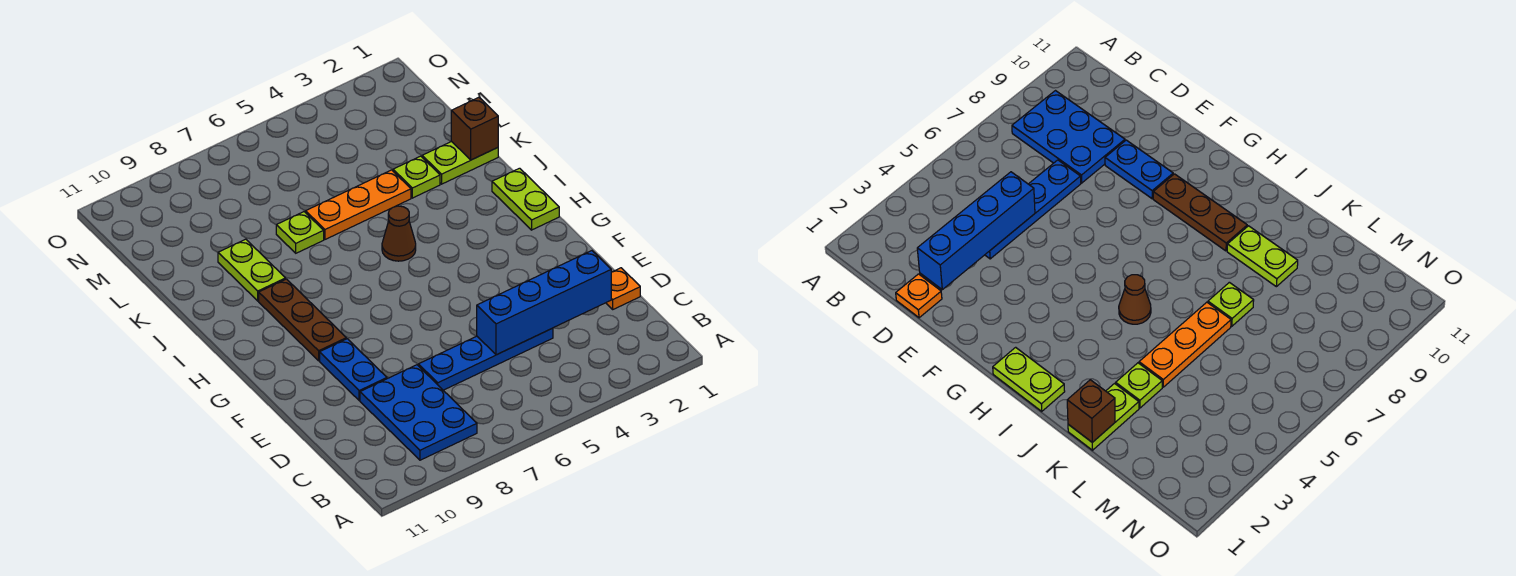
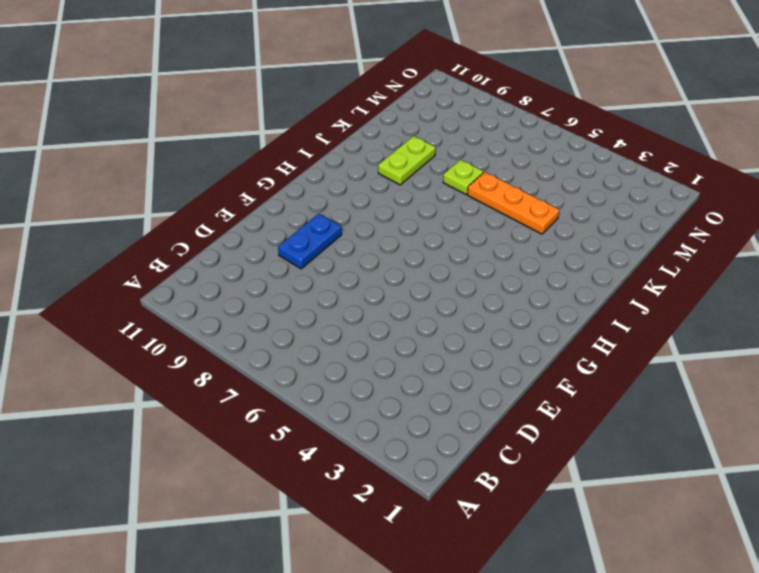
none -> blue 2x3 plate [360,365,477,460]
none -> orange 1x1 plate [606,268,640,309]
none -> blue 1x4 plate [418,328,553,390]

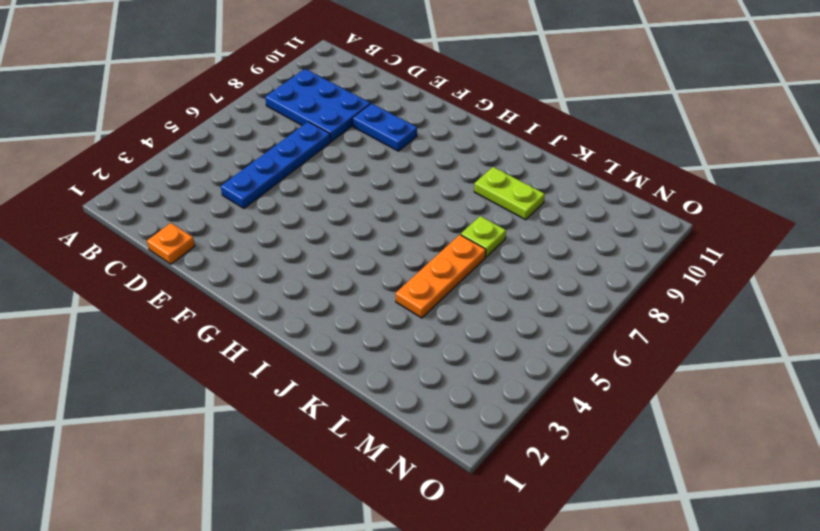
none -> brown 1x3 plate [259,279,346,361]
none -> lime 1x2 plate [492,168,559,230]
none -> brown 1x1 cone [382,206,416,261]

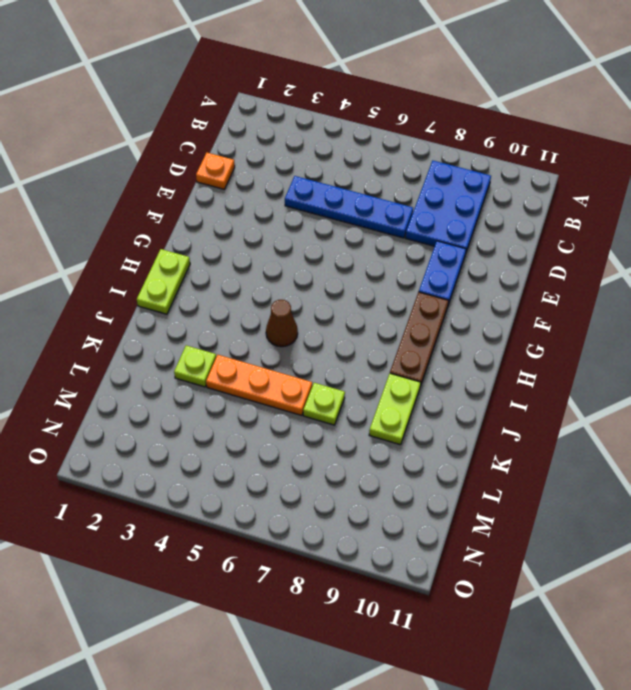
none -> lime 1x2 plate [422,141,498,184]
none -> blue 1x4 brick [477,251,611,355]
none -> brown 1x1 brick [451,97,498,160]

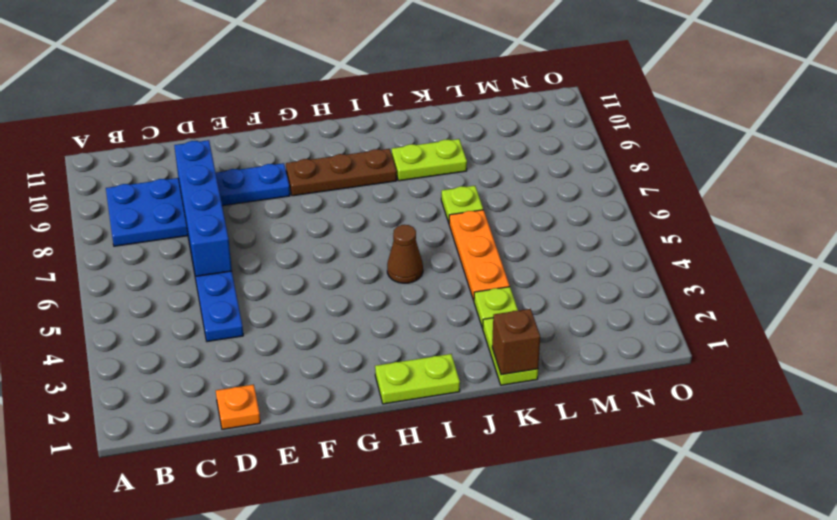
blue 1x4 brick [174,140,232,276] -> blue 1x4 brick moved to [477,251,611,355]

